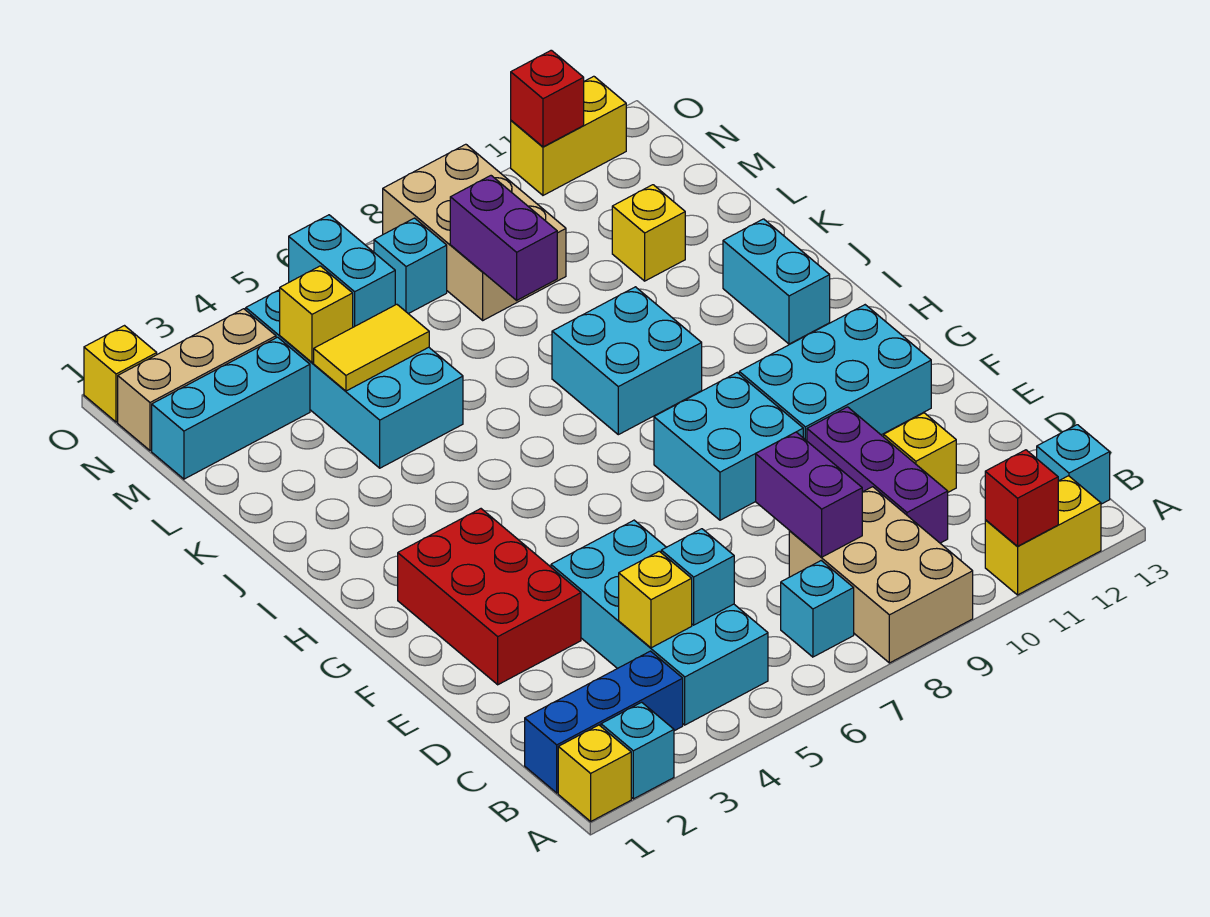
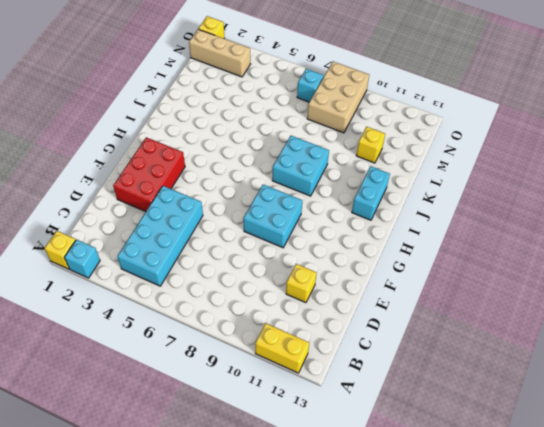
none -> tan 2x3 brick [789,487,973,663]
none -> blue 1x3 brick [525,651,683,793]
none -> cyan 1x1 brick [781,561,854,657]
none -> cyan 1x1 brick [1037,425,1110,504]

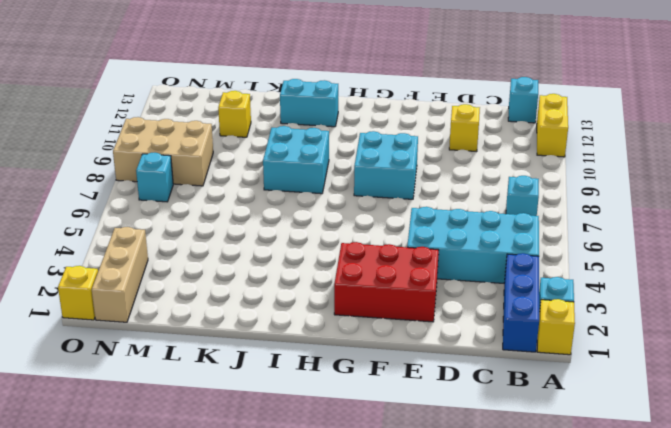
none -> tan 2x3 brick [789,487,973,663]
none -> purple 1x3 brick [807,407,948,543]
none -> cyan 2x3 brick [739,305,931,441]
none -> cyan 2x4 brick [246,290,463,468]

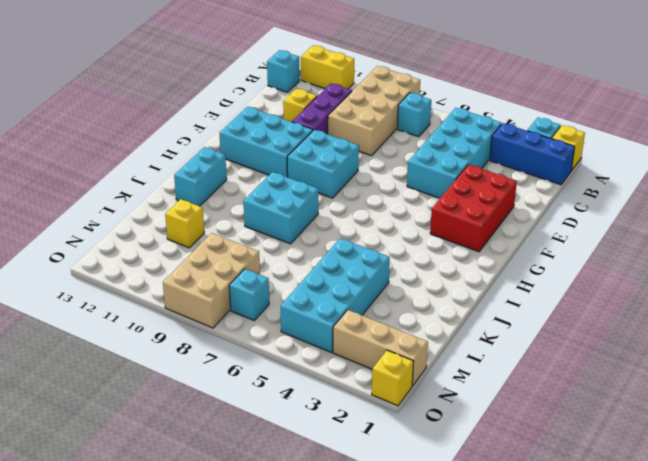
tan 2x4 brick [328,66,420,156] -> tan 2x3 brick [789,487,973,663]
none -> cyan 1x3 brick [152,337,310,479]
none -> yellow 1x2 brick [511,76,626,195]
none -> red 1x1 brick [985,450,1058,546]
none -> yellow 1x1 brick [619,551,692,648]

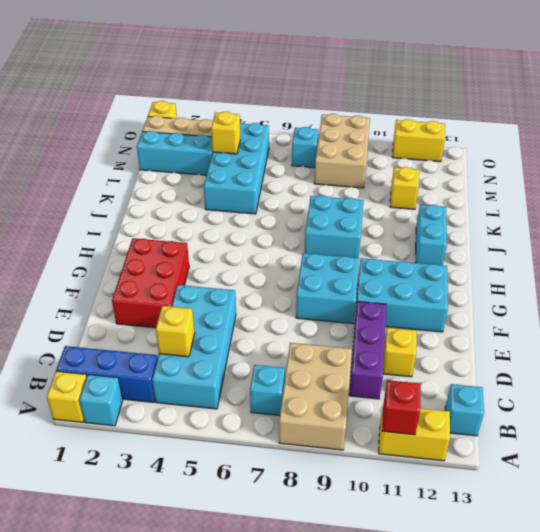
none -> cyan 1x1 brick [661,529,734,625]
none -> purple 1x2 brick [756,432,862,557]
none -> yellow 1x2 tile [314,304,429,391]
none -> purple 1x2 brick [450,176,557,300]

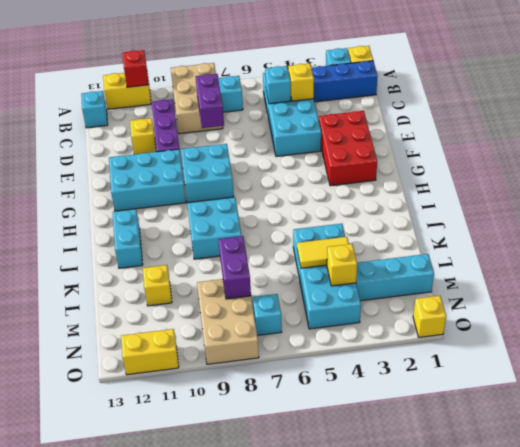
none -> tan 1x3 brick [118,309,276,451]
none -> cyan 1x2 brick [289,215,395,327]
none -> red 1x1 brick [511,50,584,147]

